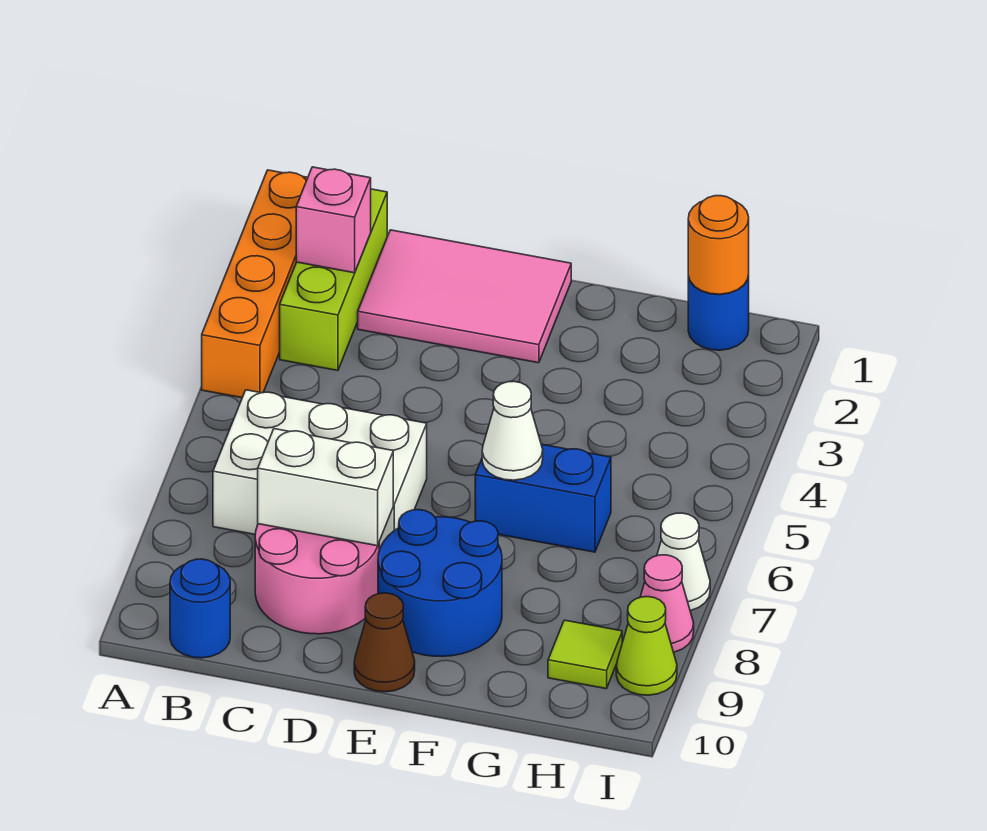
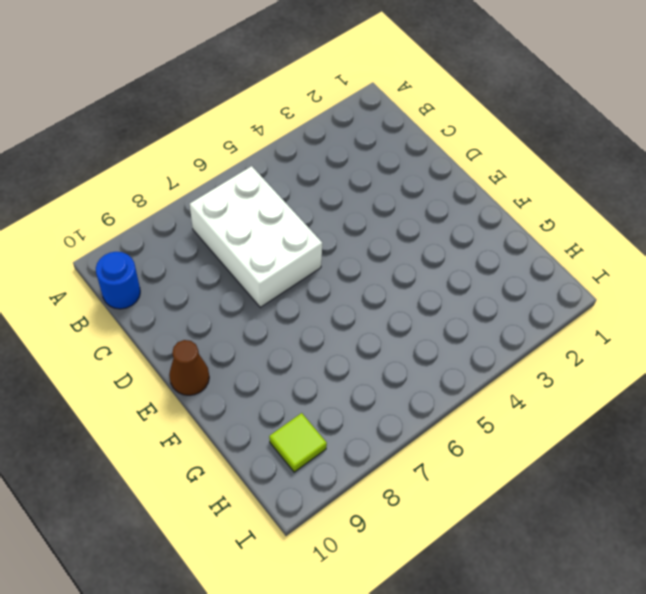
none -> orange 1x4 brick [202,170,308,398]
none -> lime 1x3 brick [280,189,387,371]
none -> pink 2x3 tile [358,230,571,363]

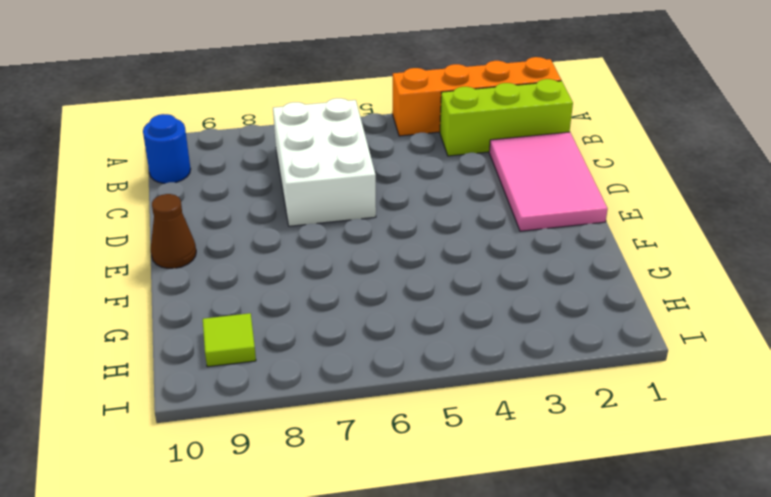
none -> pink 2x2 round brick [255,524,379,634]
none -> blue 2x2 round brick [378,510,502,657]
none -> blue 1x2 brick [475,444,611,552]

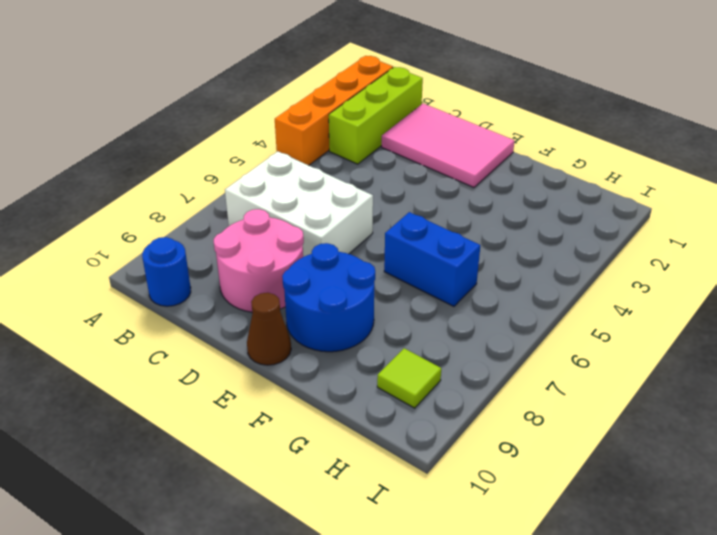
none -> blue 1x1 round brick [688,275,749,350]
none -> white 1x1 cone [657,513,710,611]
none -> pink 1x1 cone [640,555,694,652]

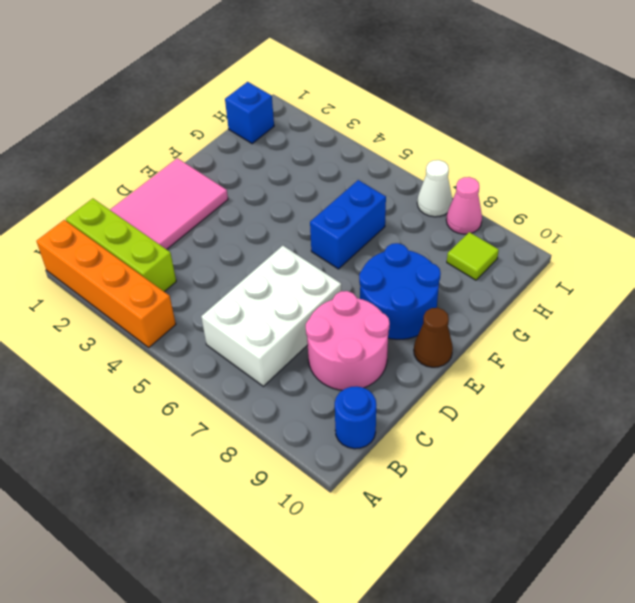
blue 1x1 brick [225,82,274,144] -> blue 1x1 round brick [688,275,749,350]
none -> lime 1x1 cone [616,597,677,695]
none -> pink 1x1 brick [296,167,371,273]
none -> white 1x2 brick [258,429,393,546]

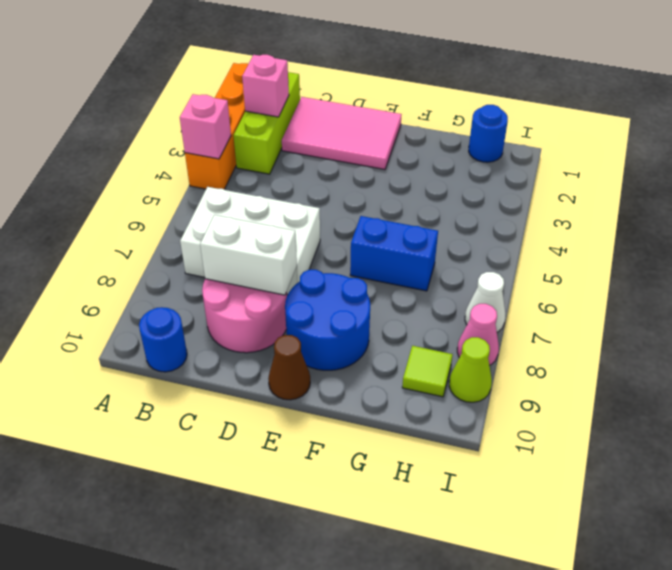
pink 1x1 brick [180,94,231,159] -> none
none -> white 1x1 cone [482,381,543,480]
none -> orange 1x1 round brick [688,196,749,294]

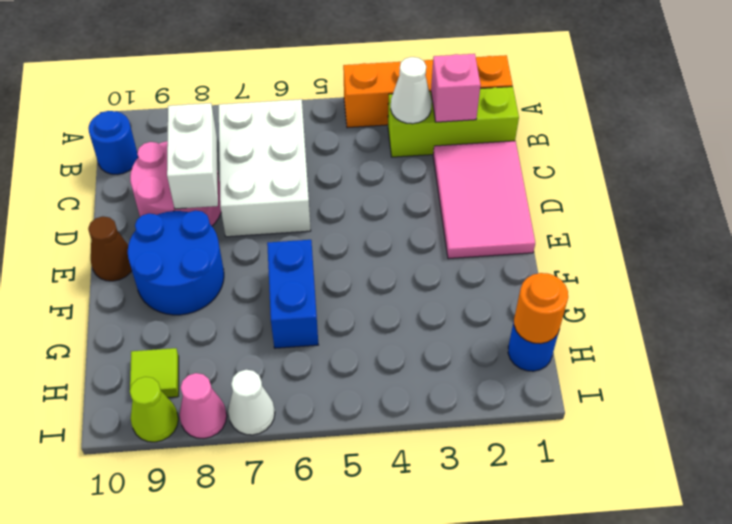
white 1x1 cone [391,57,432,124] -> white 1x1 cone moved to [482,381,543,480]

